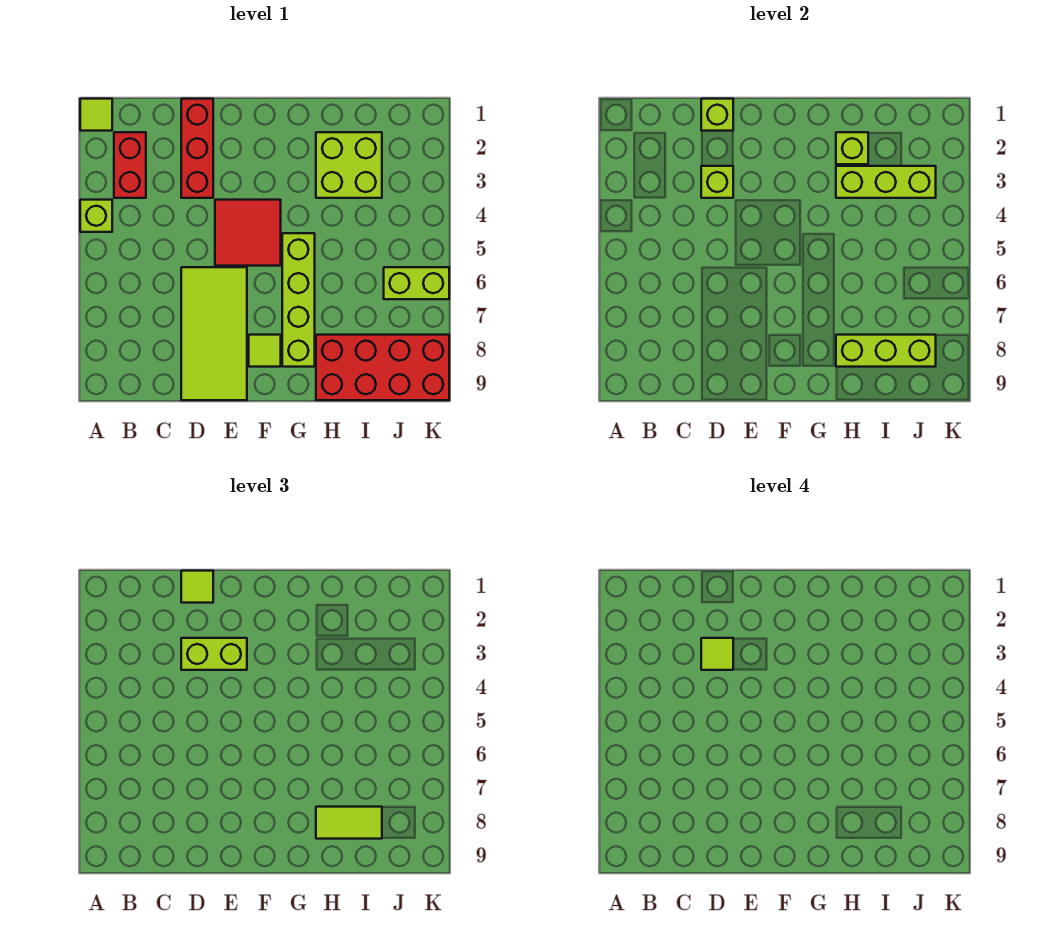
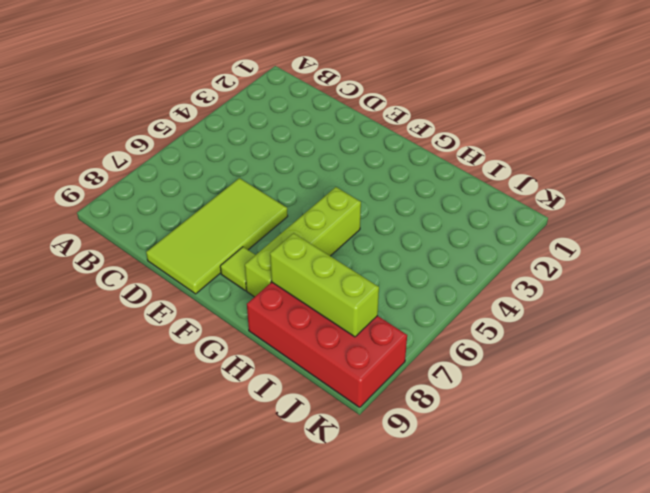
none -> lime 1x1 tile [80,99,112,131]
none -> lime 1x1 brick [80,200,112,232]
none -> red 1x2 brick [114,132,146,198]

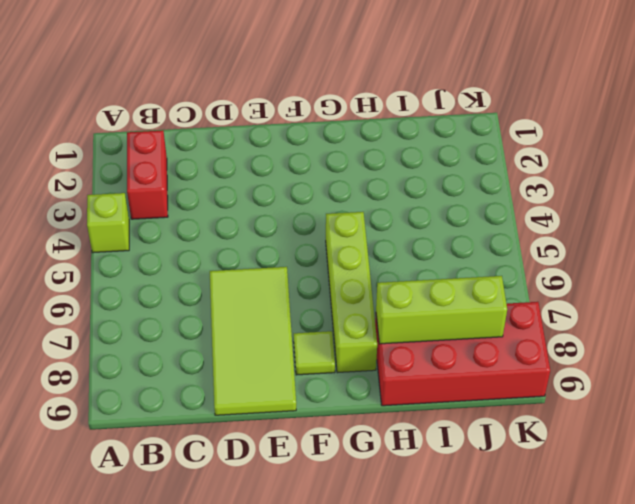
none -> lime 1x1 tile [80,99,112,131]
none -> red 1x3 brick [181,99,213,198]
none -> red 2x2 tile [215,200,281,266]

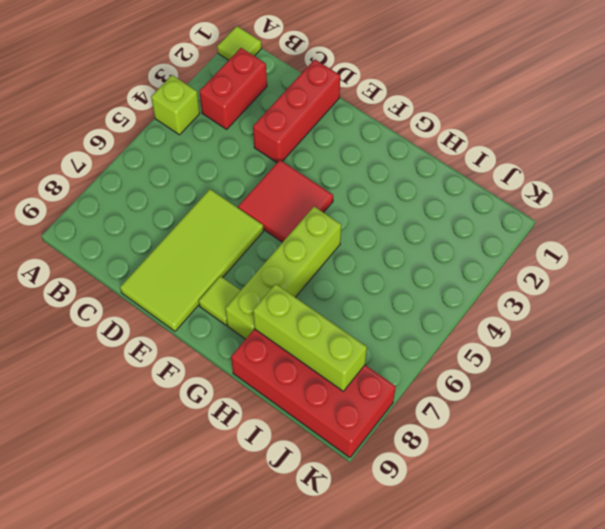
none -> lime 2x2 brick [316,132,382,198]
none -> lime 1x2 brick [384,267,449,299]
none -> lime 1x1 brick [701,99,733,131]

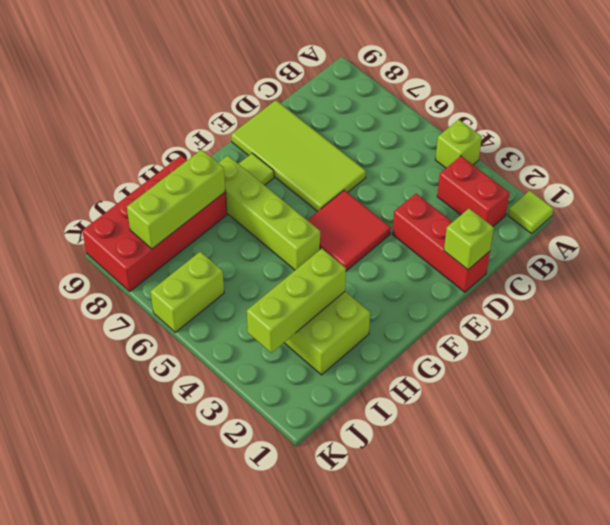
none -> lime 1x1 brick [701,166,733,198]
none -> lime 1x1 brick [836,132,868,164]
none -> lime 1x1 tile [181,571,213,603]

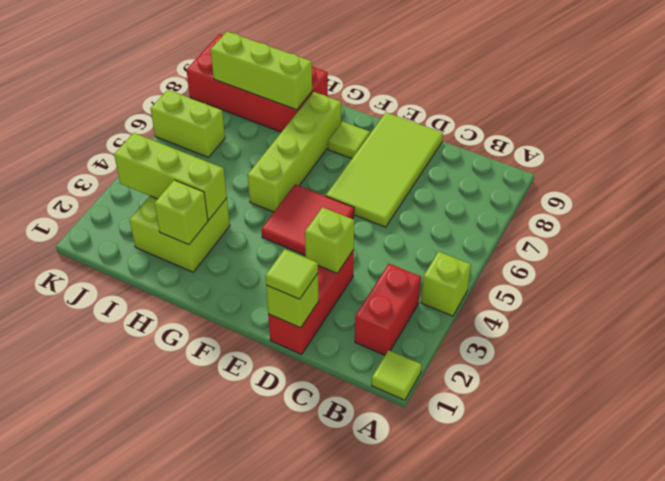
none -> lime 1x2 brick [181,638,247,670]
none -> lime 1x2 tile [316,807,382,839]
none -> lime 1x1 tile [701,638,733,670]

